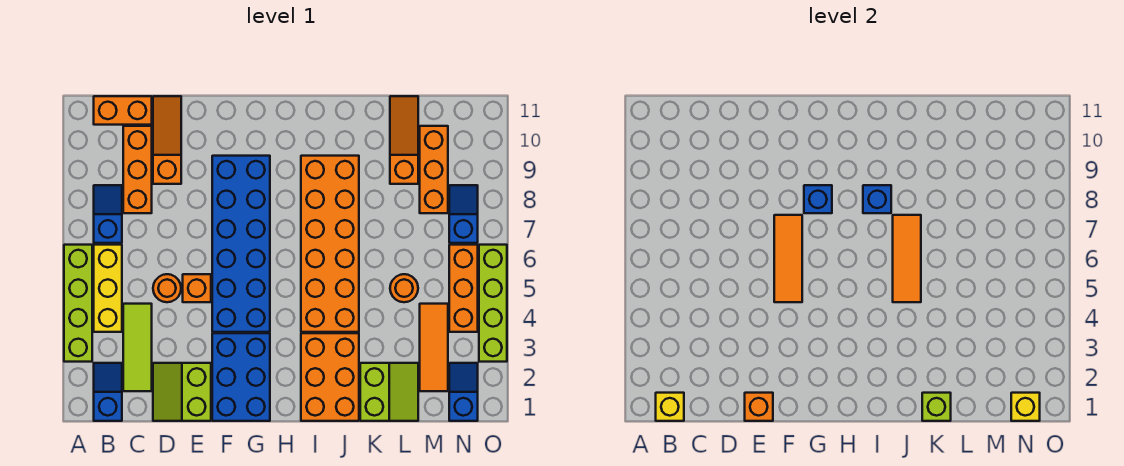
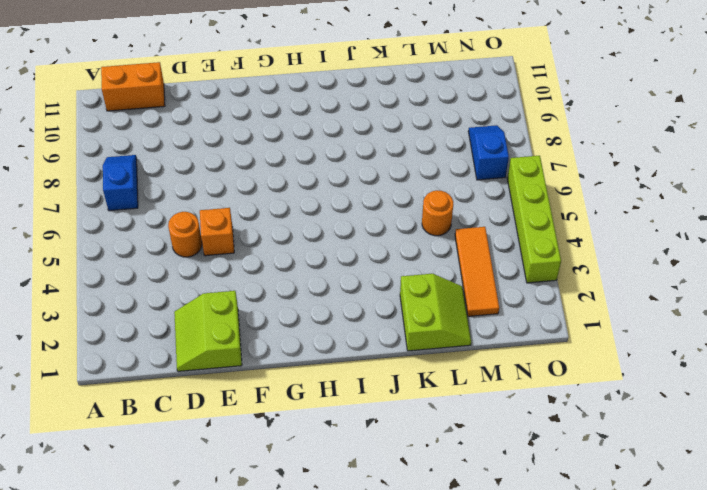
none -> lime 1x4 brick [64,245,92,362]
none -> blue 1x2 slope [94,363,122,421]
none -> yellow 1x3 brick [94,245,122,332]
none -> lime 1x3 tile [123,304,152,391]

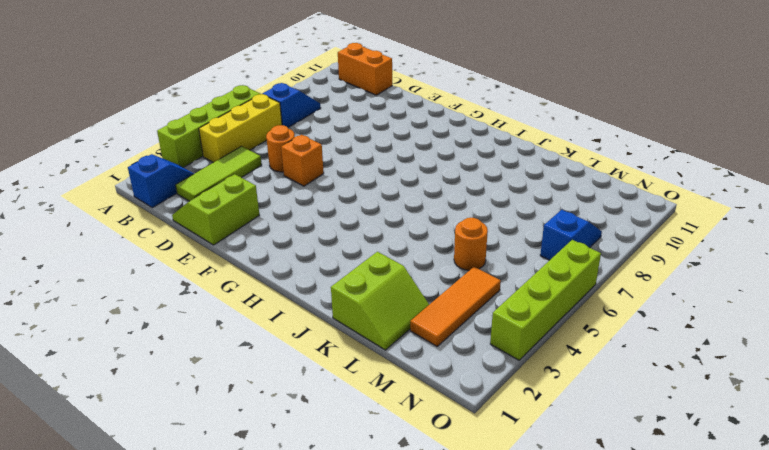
none -> orange 1x3 brick [123,126,152,213]
none -> orange 1x3 slope [153,96,181,184]
none -> blue 2x3 brick [212,333,270,421]
none -> blue 2x6 brick [212,156,270,332]

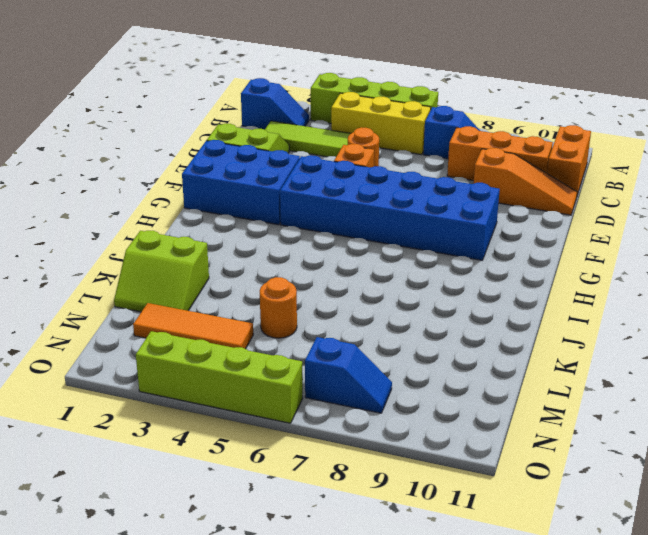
none -> orange 2x3 brick [301,333,359,421]
none -> orange 2x6 brick [301,156,359,332]
none -> orange 1x3 slope [390,96,418,184]
none -> orange 1x3 brick [420,126,448,213]

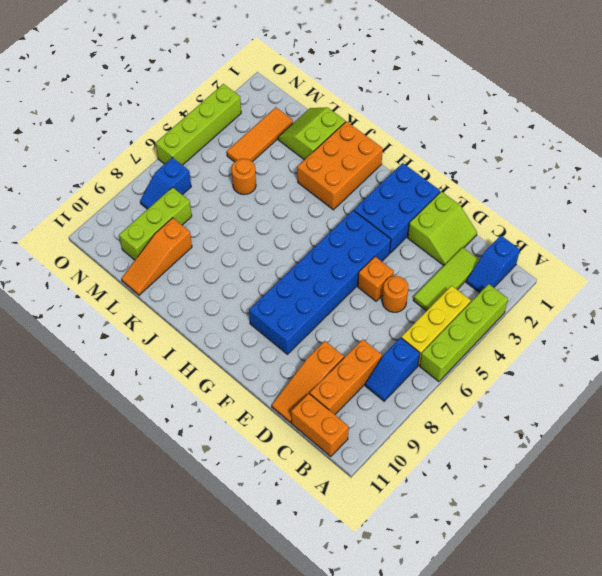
lime 1x3 brick [119,187,192,260] -> orange 1x3 brick [420,126,448,213]
none -> orange 2x6 brick [301,156,359,332]
none -> blue 1x2 slope [449,363,478,421]
none -> orange 1x3 brick [449,245,478,332]
none -> yellow 1x1 brick [656,393,684,421]

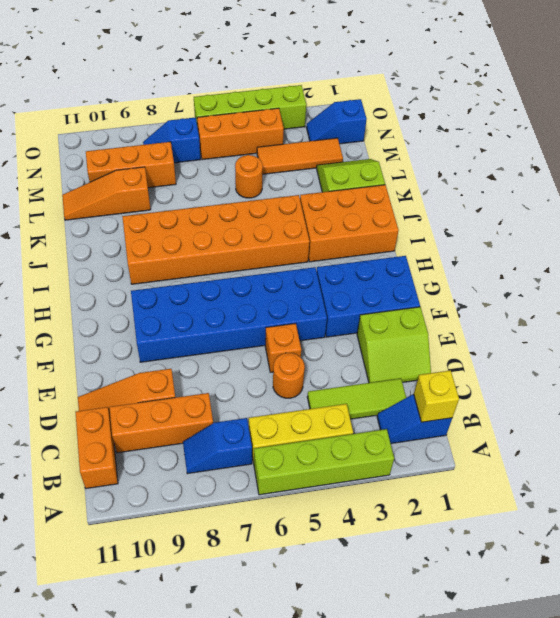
none -> orange 1x1 brick [745,393,773,421]
none -> orange 1x3 tile [774,215,802,302]
none -> blue 1x1 brick [804,185,832,213]
none -> blue 1x1 brick [863,185,891,213]

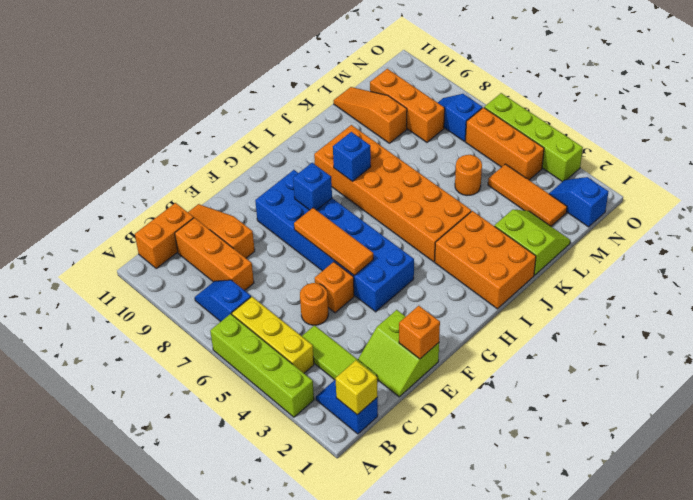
none -> blue 2x3 brick [212,333,270,421]
none -> orange 1x3 tile [893,215,921,302]
none -> lime 1x1 brick [922,393,951,421]
none -> yellow 1x1 brick [1011,393,1040,421]

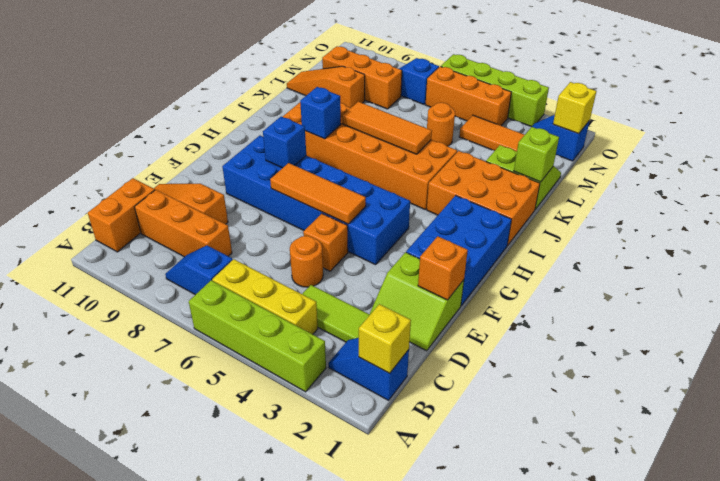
blue 2x3 brick [406,195,512,305] -> blue 2x3 brick turned to [212,333,270,421]

